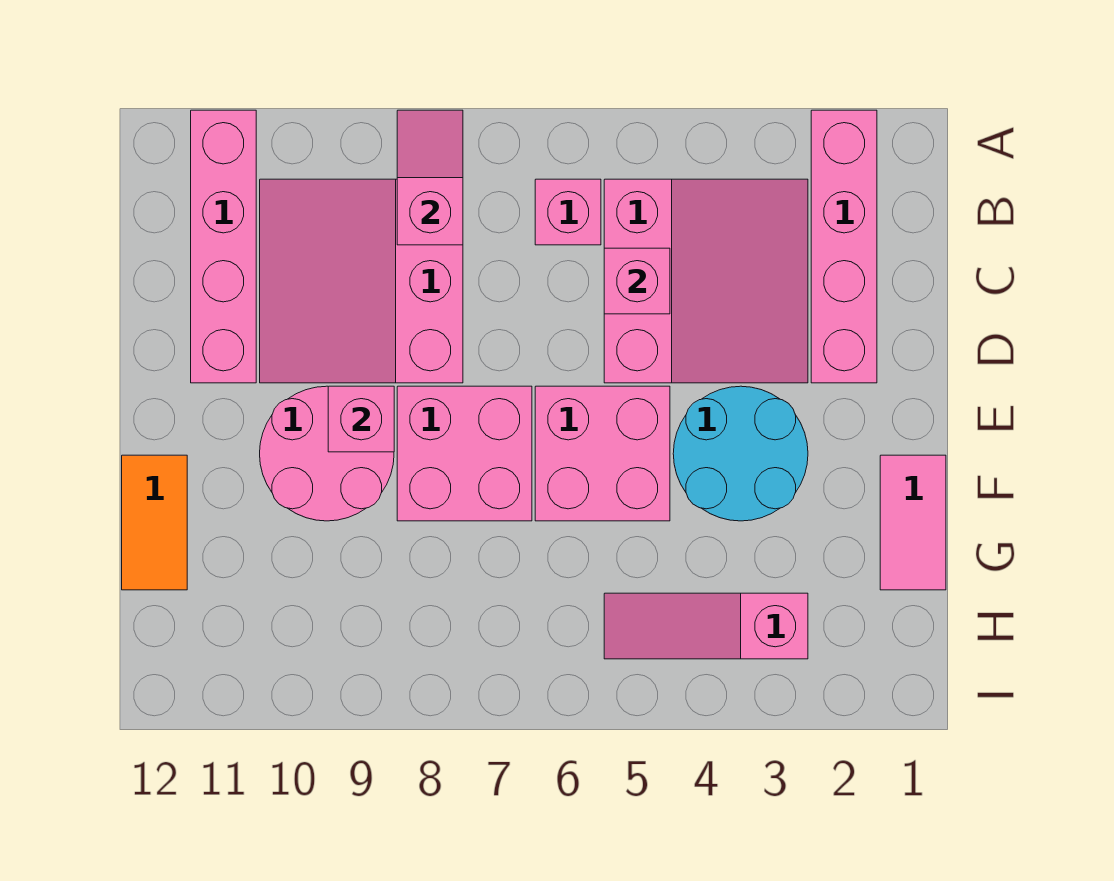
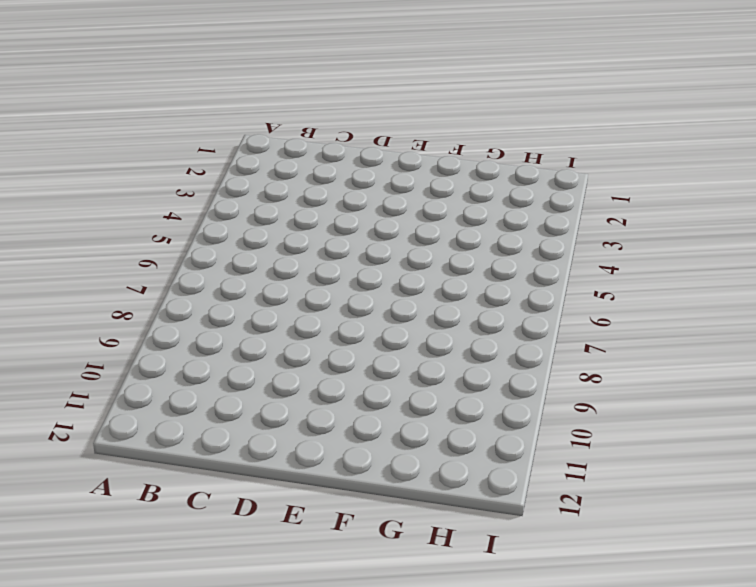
none -> pink 1x4 brick [811,110,877,383]
none -> pink 1x4 brick [191,110,256,383]
none -> pink 3x3 slope [604,179,808,383]

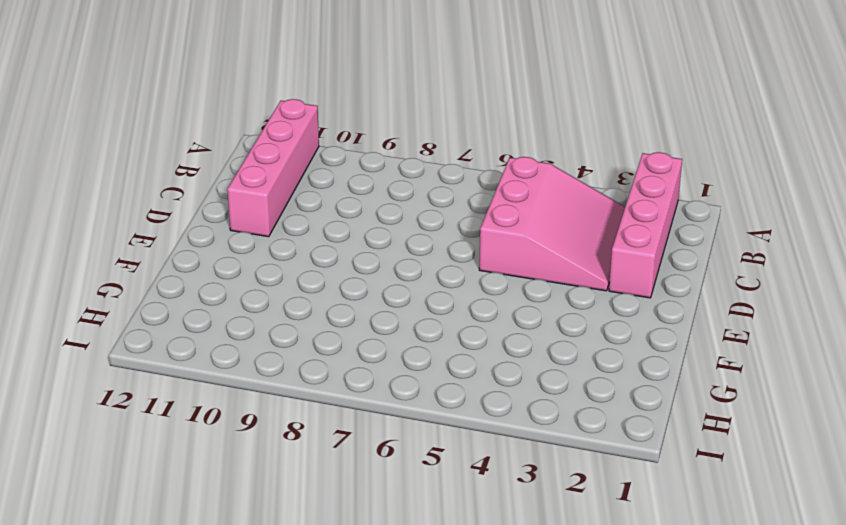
none -> pink 1x1 brick [535,179,601,245]
none -> pink 3x3 slope [260,179,463,383]
none -> cyan 2x2 round brick [673,386,808,521]

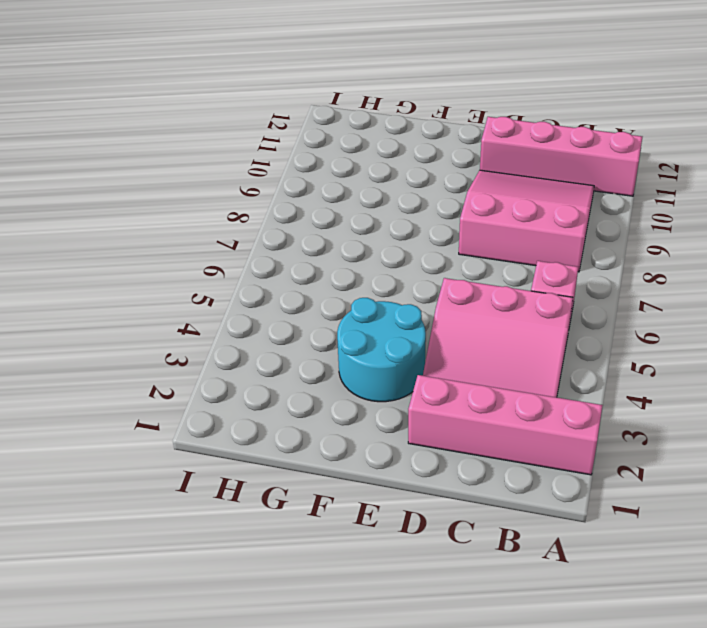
none -> pink 2x2 brick [535,386,670,521]
none -> pink 2x2 brick [397,386,532,521]
none -> pink 2x2 round brick [260,386,394,521]

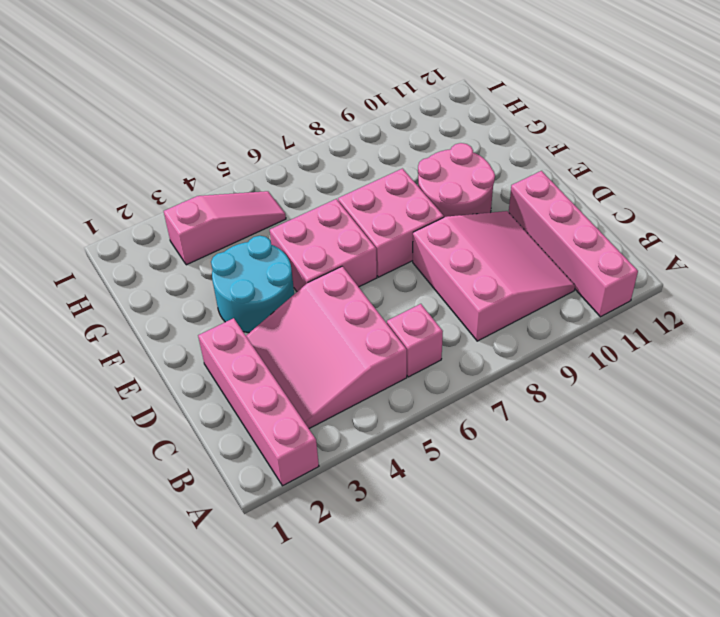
none -> pink 1x2 tile [880,455,946,590]
none -> orange 1x2 tile [122,455,187,590]
none -> pink 1x2 slope [397,110,463,245]

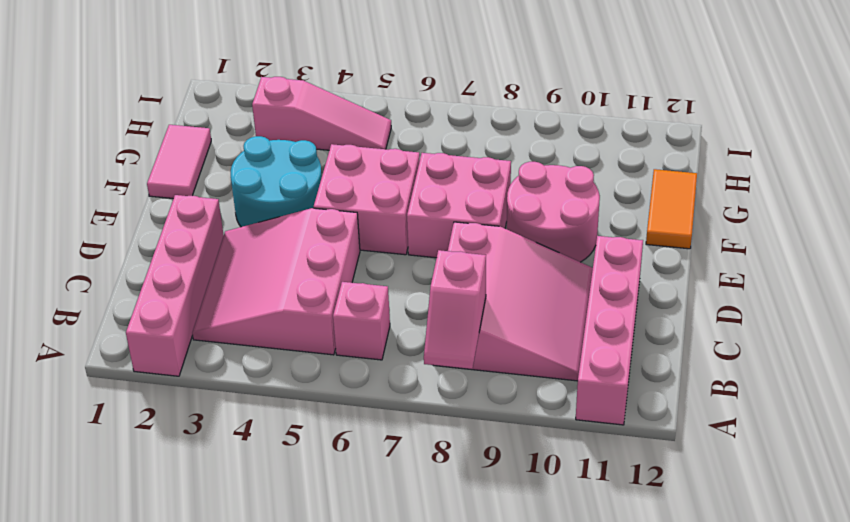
none -> pink 1x1 brick [604,248,670,314]
none -> pink 1x1 brick [328,386,394,452]

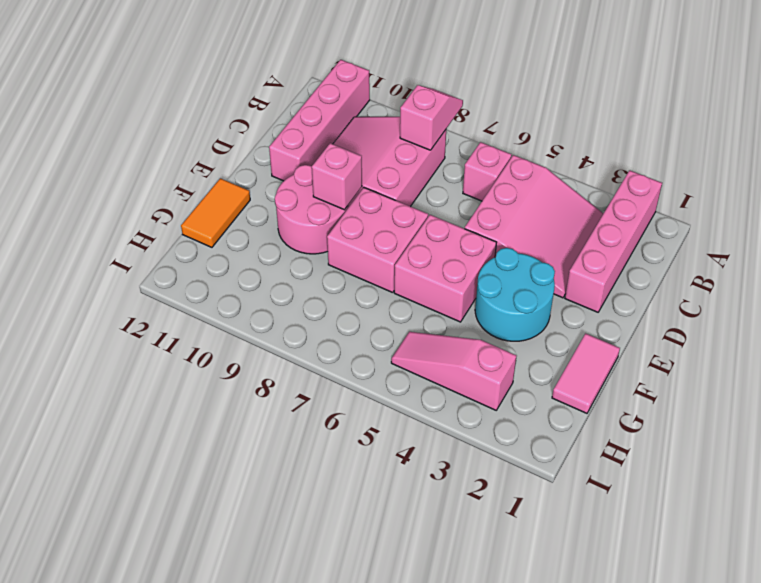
none -> pink 1x1 brick [604,248,670,314]

